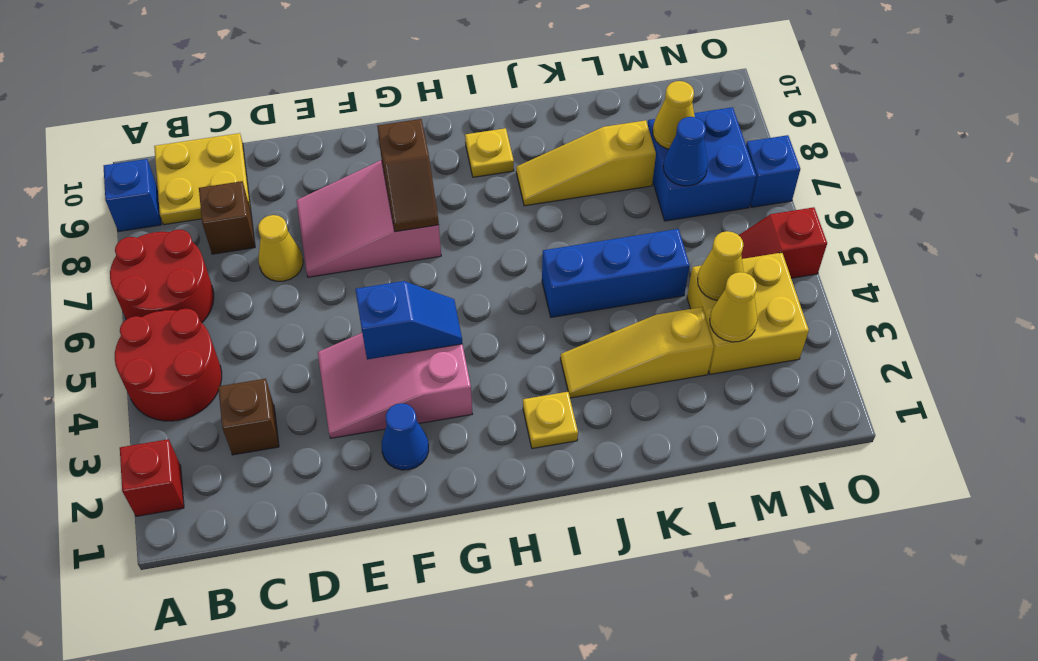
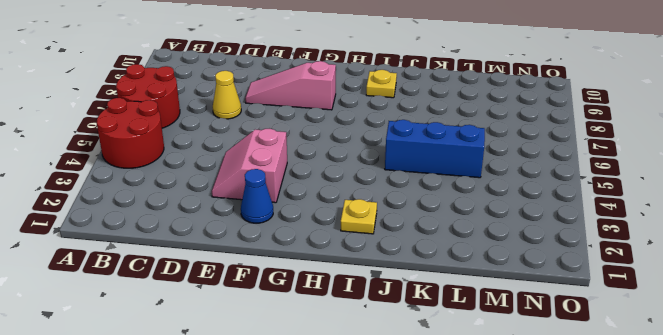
pink 2x2 slope [212,129,287,203] -> pink 2x3 slope [318,333,472,438]
pink 1x3 slope [245,61,336,110] -> pink 2x3 slope [297,160,441,277]
none -> red 1x1 brick [120,439,184,516]
none -> blue 1x1 brick [104,159,161,232]
none -> yellow 2x2 plate [154,133,251,225]

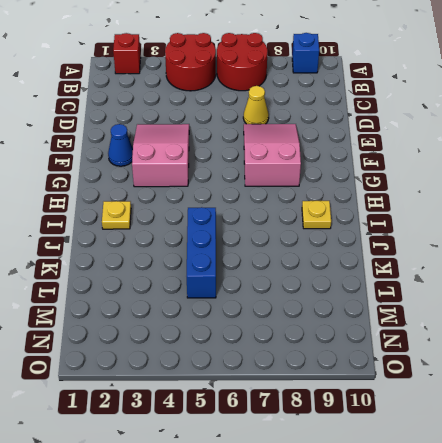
none -> yellow 2x2 plate [154,133,251,225]
none -> brown 1x1 brick [218,379,279,455]
none -> brown 1x1 brick [199,181,255,254]

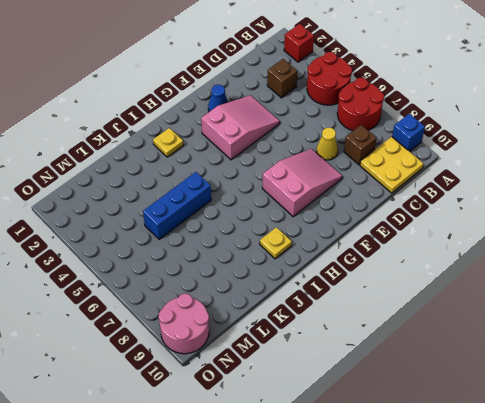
pink 2x2 round brick [158,294,209,354] -> none
none -> yellow 1x3 slope [560,307,714,398]
none -> yellow 1x3 slope [516,120,656,206]
none -> yellow 2x2 brick [687,253,809,374]

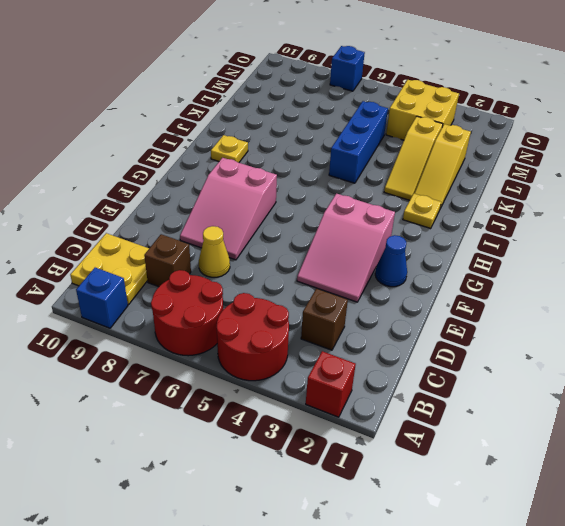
yellow 1x3 slope [415,124,471,208] -> yellow 1x3 slope moved to [516,120,656,206]
none -> blue 2x2 brick [648,107,756,221]
none -> red 1x2 slope [739,207,827,278]
none -> blue 1x2 slope [355,281,462,360]

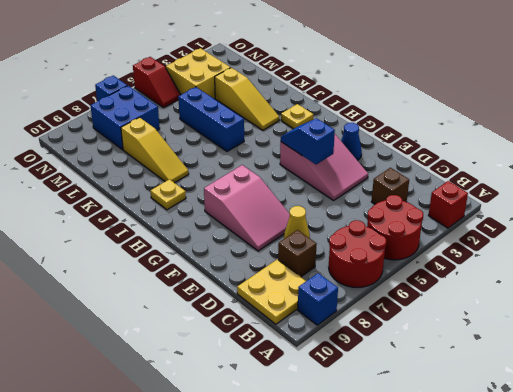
none -> brown 1x2 slope [377,119,439,232]
none -> yellow 1x1 cone [710,272,758,342]
none -> yellow 1x1 cone [698,231,744,301]

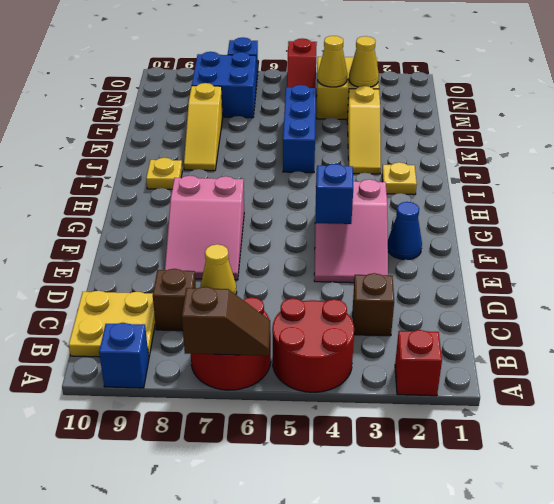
brown 1x2 slope [182,287,270,356] -> brown 1x2 slope moved to [377,119,439,232]
none -> blue 1x1 cone [663,117,708,186]
none -> yellow 1x1 cone [653,81,695,149]

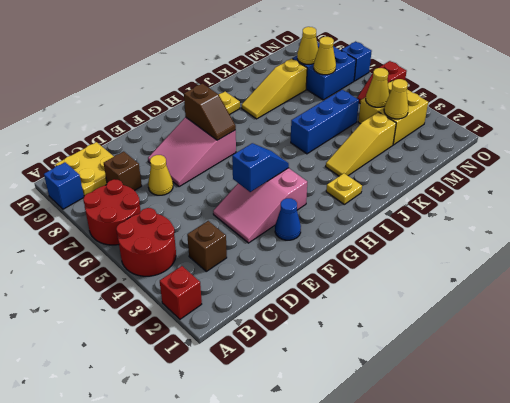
yellow 1x1 cone [314,37,336,75] -> blue 1x1 cone [663,117,708,186]

